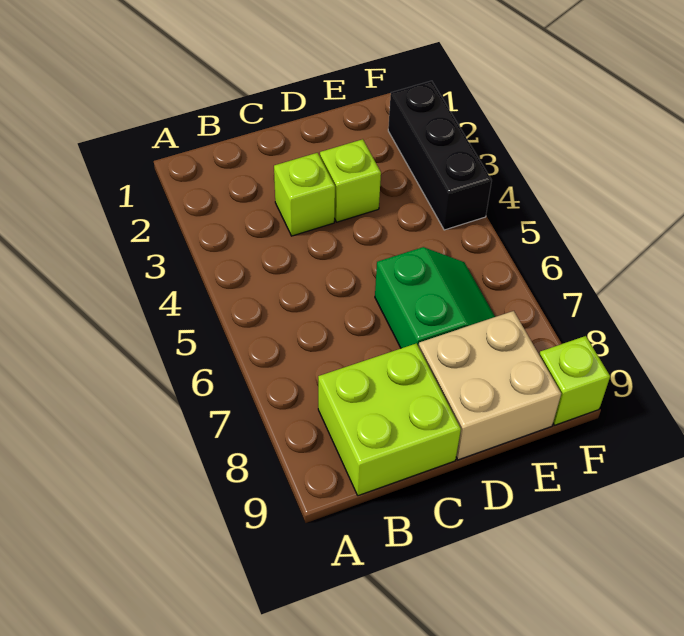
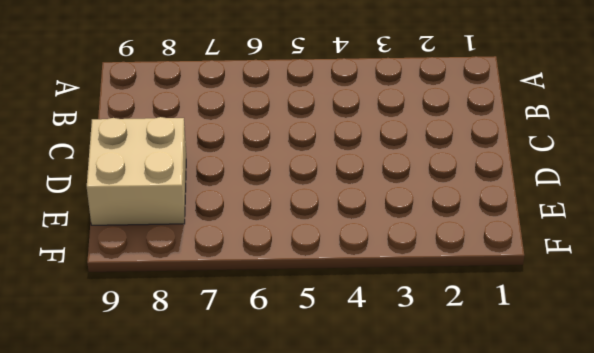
none -> lime 2x2 brick [318,343,461,496]
none -> lime 1x1 brick [274,153,335,236]

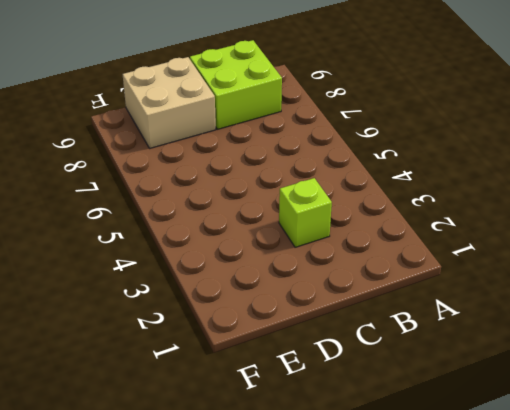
none -> lime 1x1 brick [320,139,381,222]
none -> green 2x2 slope [375,247,495,348]

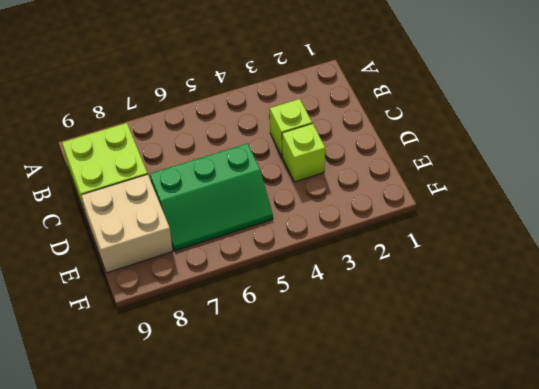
green 2x3 slope [150,144,273,251] -> green 2x2 slope [375,247,495,348]
none -> black 1x3 brick [388,81,492,230]
none -> lime 1x1 brick [539,336,610,425]

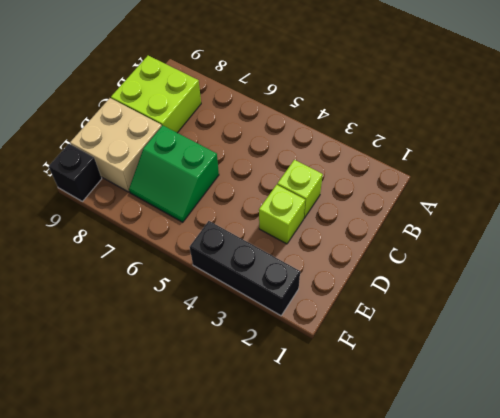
black 1x1 brick [49,144,102,201] -> lime 1x1 brick [539,336,610,425]

